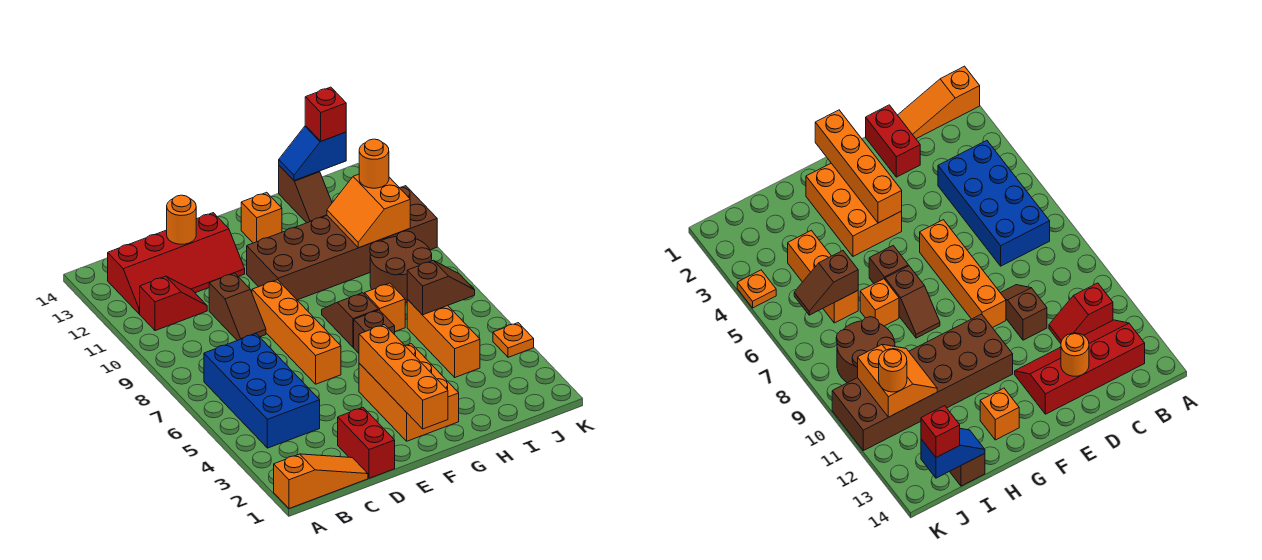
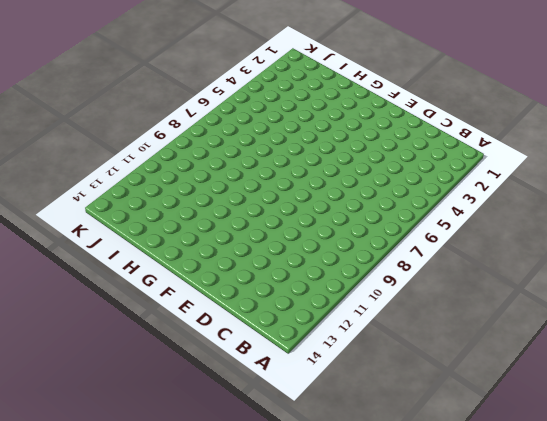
none -> orange 1x3 slope [274,454,368,509]
none -> blue 2x4 brick [204,334,320,448]
none -> red 1x2 slope [140,276,207,331]

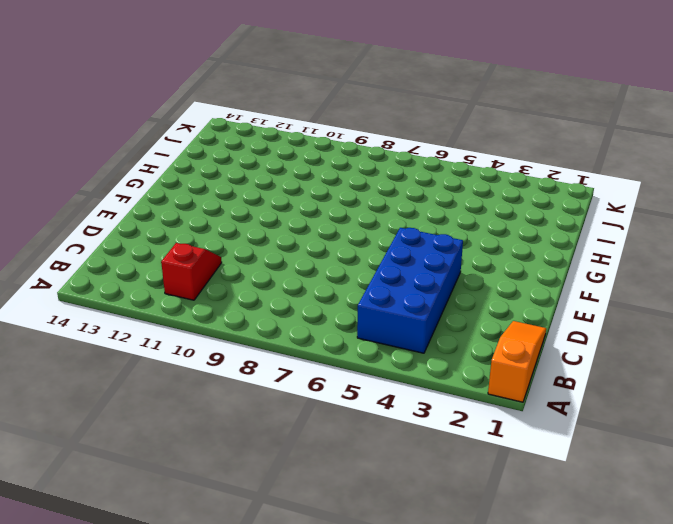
blue 2x4 brick [357,228,463,353] -> blue 2x4 brick turned to [204,334,320,448]
none -> red 2x4 slope [108,213,245,314]
none -> red 1x2 brick [338,408,395,478]
none -> brown 1x2 slope [209,273,266,340]

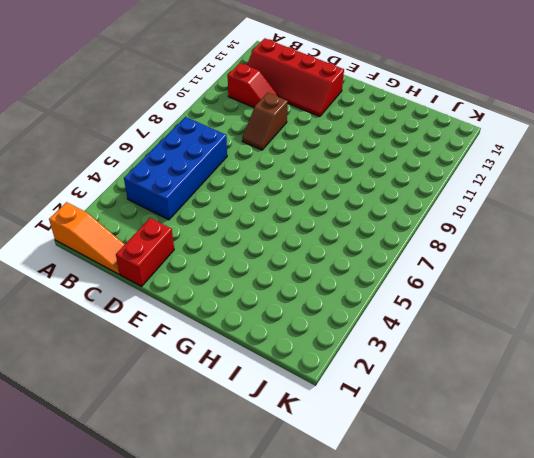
none -> orange 1x4 brick [252,280,341,384]
none -> orange 2x3 brick [359,344,459,441]
none -> brown 2x6 brick [247,186,437,300]

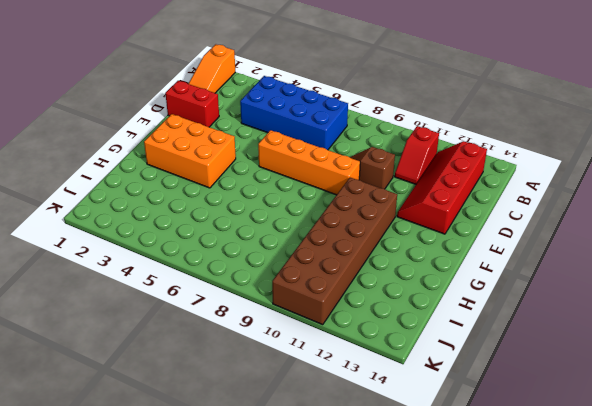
none -> brown 1x1 brick [354,310,395,353]
none -> brown 1x2 slope [322,293,378,347]
none -> orange 1x1 brick [241,192,282,243]

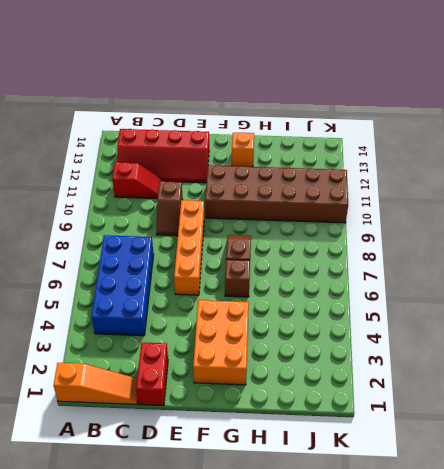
none -> orange 1x1 brick [364,283,405,331]
none -> orange 1x3 brick [407,300,480,377]
none -> brown 2x2 round brick [370,231,432,303]

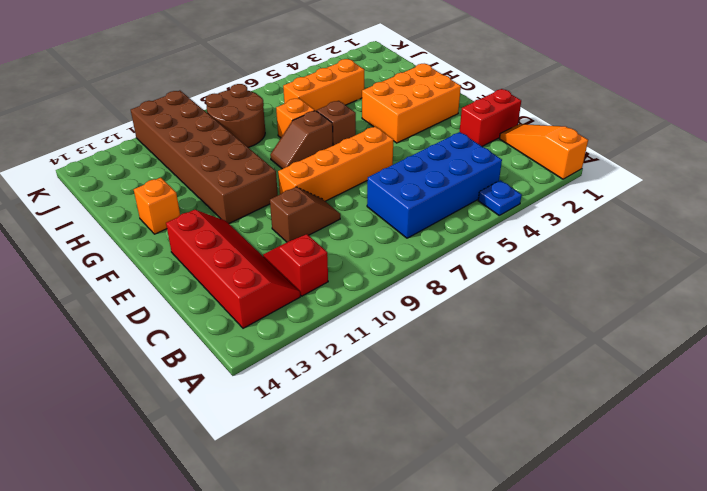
blue 1x1 plate [478,180,522,215] -> none
none -> brown 1x2 slope [279,166,332,223]
none -> orange 1x1 plate [493,323,534,357]
none -> orange 1x1 round brick [167,195,196,244]

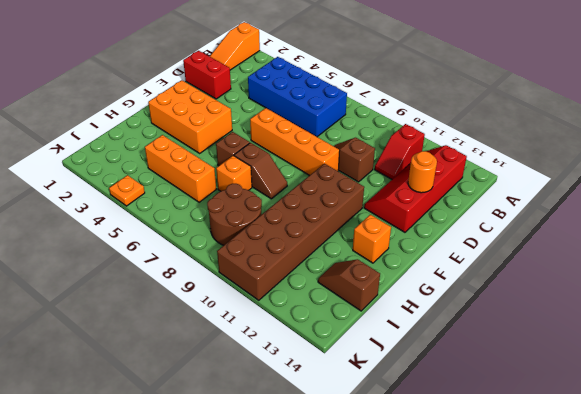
none -> orange 1x4 brick [359,325,448,429]
none -> brown 1x2 slope [407,260,475,315]
none -> orange 2x2 slope [327,174,410,248]

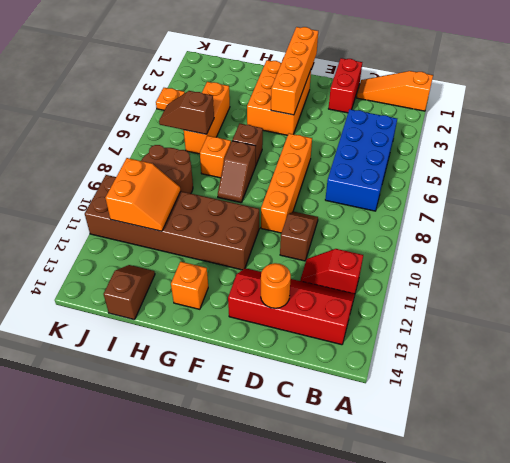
none -> blue 1x2 slope [279,126,346,181]
none -> orange 1x1 round brick [359,139,389,188]
none -> red 1x1 brick [305,87,346,141]

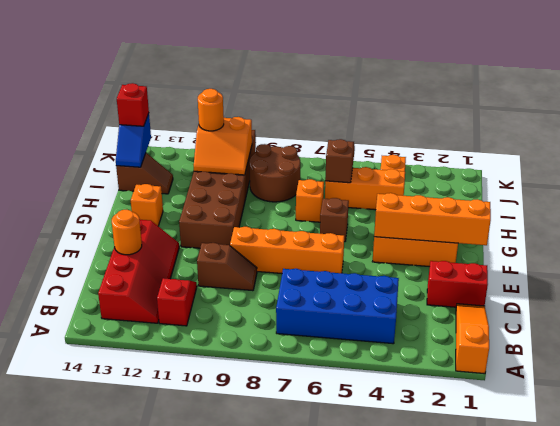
none -> brown 1x2 slope [322,293,378,347]

